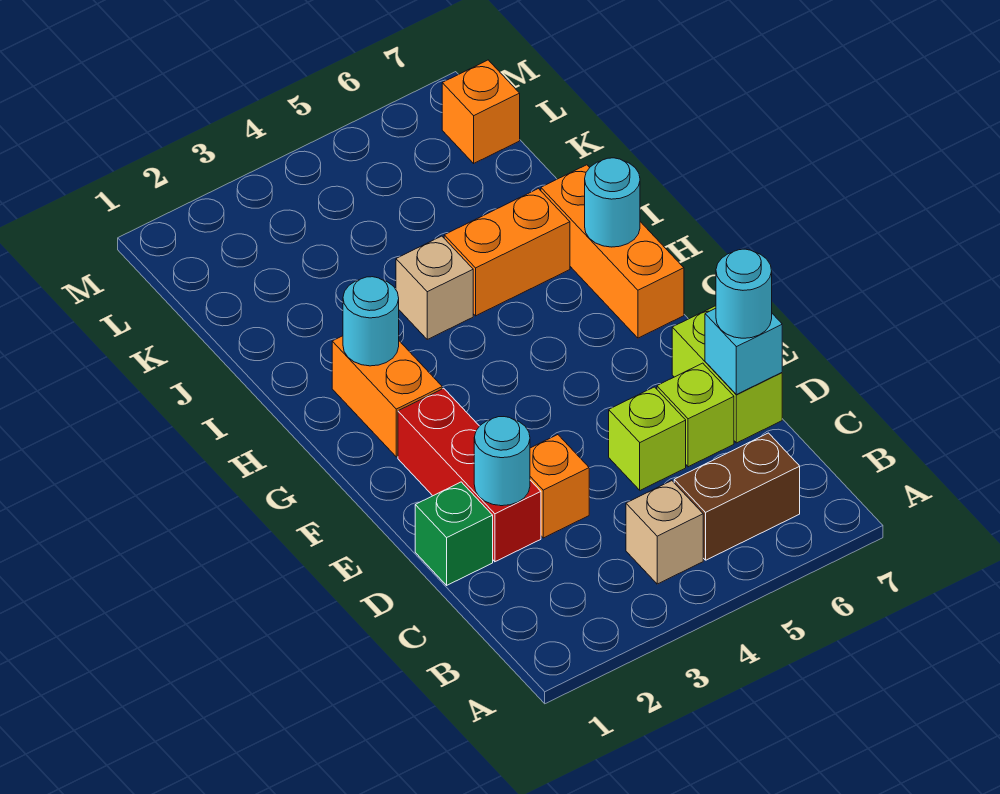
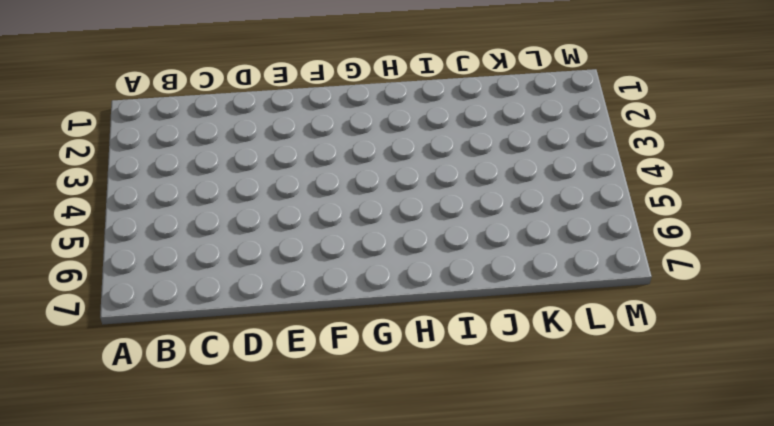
none -> tan 1x1 brick [626,481,703,584]
none -> brown 1x2 brick [674,433,800,560]
none -> green 1x1 brick [415,482,493,585]

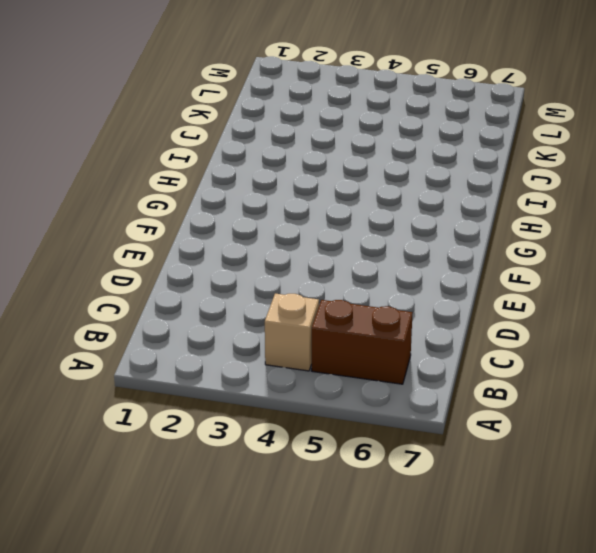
none -> green 1x1 brick [415,482,493,585]
none -> red 1x3 brick [398,388,541,562]
none -> orange 1x1 brick [530,435,589,538]

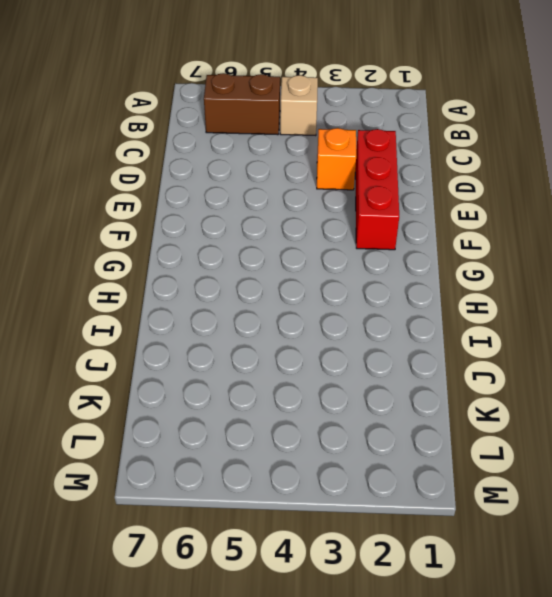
none -> green 1x1 brick [415,482,493,585]
none -> lime 1x1 brick [609,387,686,490]
none -> lime 1x1 brick [657,363,734,467]

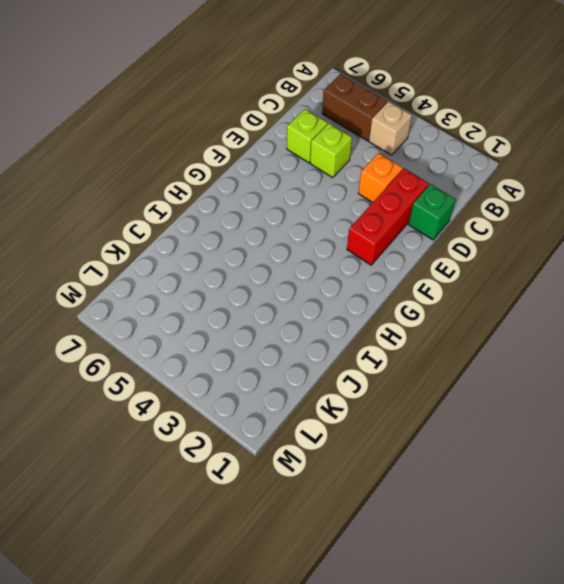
none -> lime 1x2 brick [672,306,782,443]
none -> orange 1x2 brick [332,336,442,457]
none -> orange 1x3 brick [541,165,684,338]

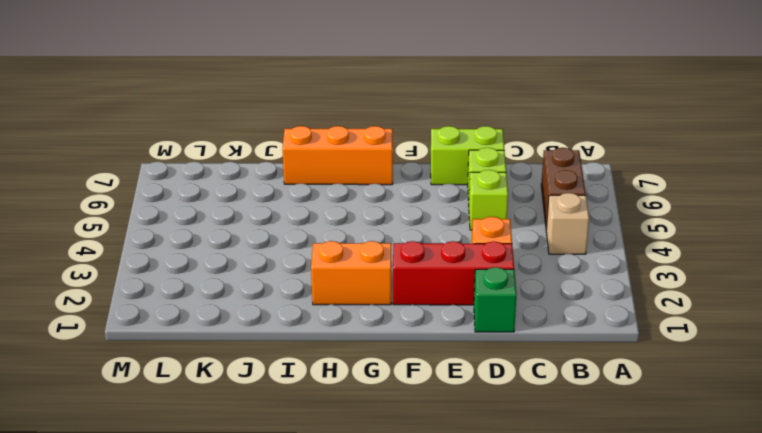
none -> tan 1x1 brick [396,236,473,339]
none -> orange 1x2 brick [444,189,570,316]
none -> orange 1x1 brick [442,60,520,163]

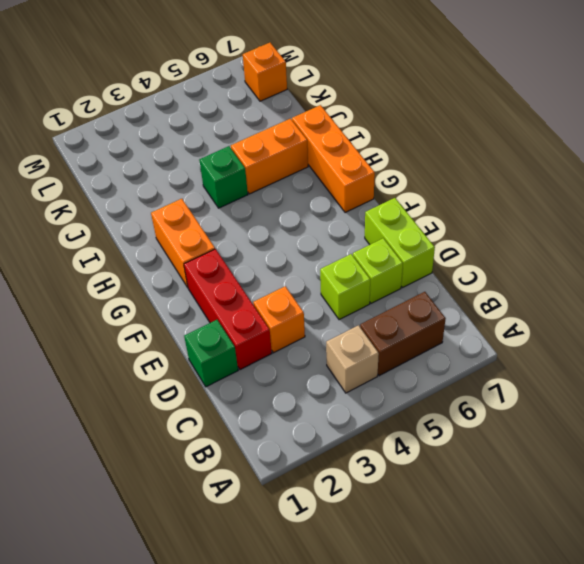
green 1x1 brick [199,146,248,208] -> tan 1x1 brick [396,236,473,339]
none -> cyan 1x1 round brick [474,417,530,506]
none -> cyan 1x1 brick [705,308,782,395]
none -> cyan 1x1 round brick [343,277,399,366]

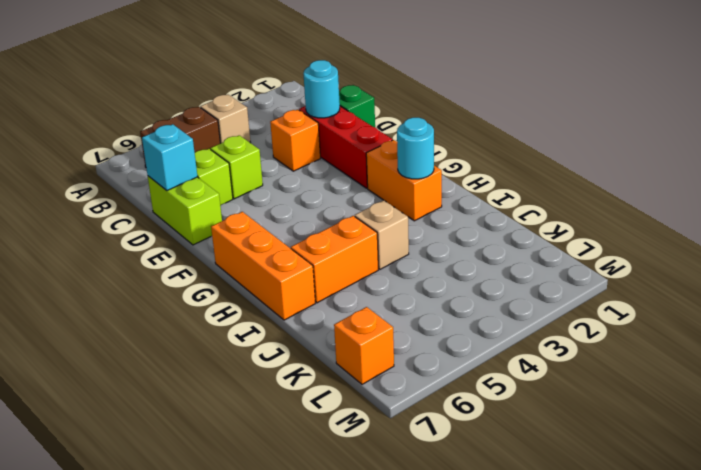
none -> cyan 1x1 round brick [585,158,640,247]
none -> cyan 1x1 round brick [716,249,772,338]

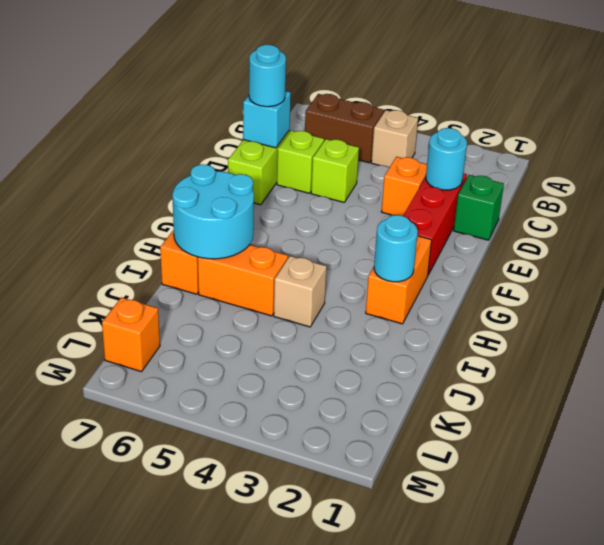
cyan 2x2 round brick [172,164,254,259] -> cyan 1x1 round brick [585,158,640,247]

